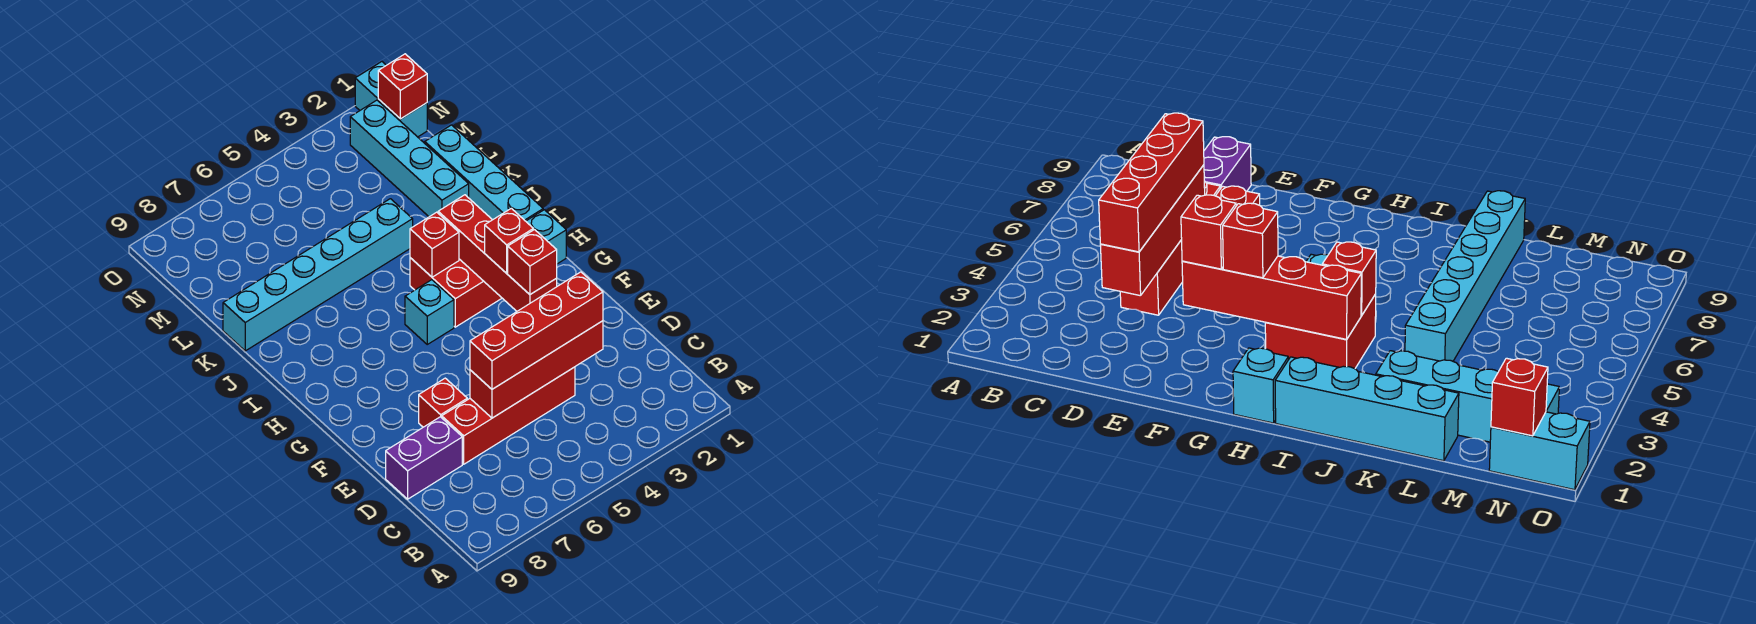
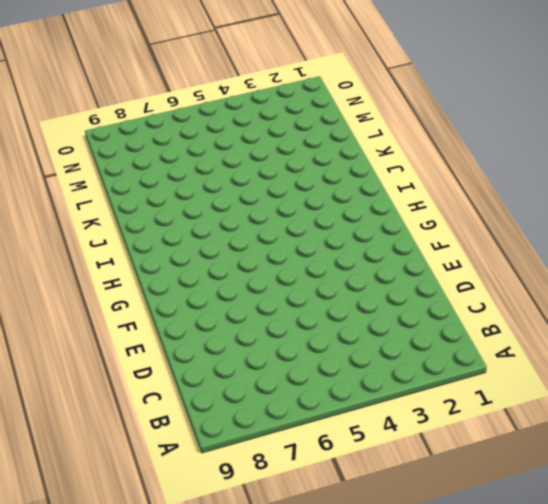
none -> red 1x4 brick [442,367,575,464]
none -> purple 1x2 brick [386,417,462,499]
none -> red 1x1 brick [419,378,467,427]

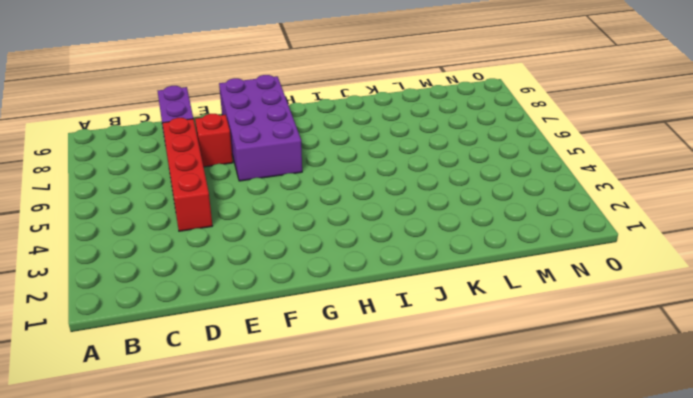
purple 2x4 brick [219,75,302,181] -> none
none -> cyan 1x1 brick [526,210,566,264]
none -> red 2x2 brick [410,258,502,327]
none -> cyan 1x1 brick [405,280,454,344]

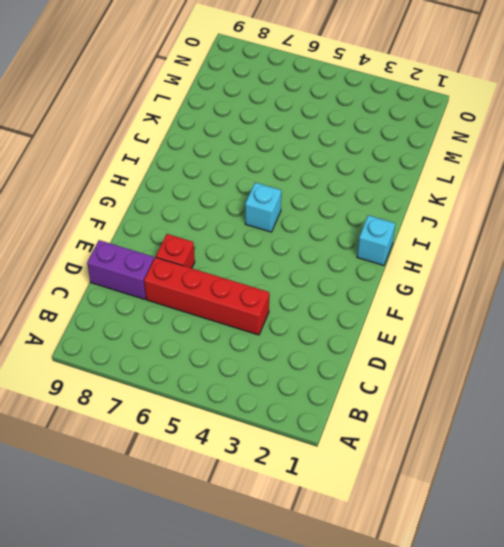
none -> red 2x2 brick [410,258,502,327]
none -> cyan 1x4 brick [425,125,543,221]
none -> cyan 1x4 brick [350,100,469,217]

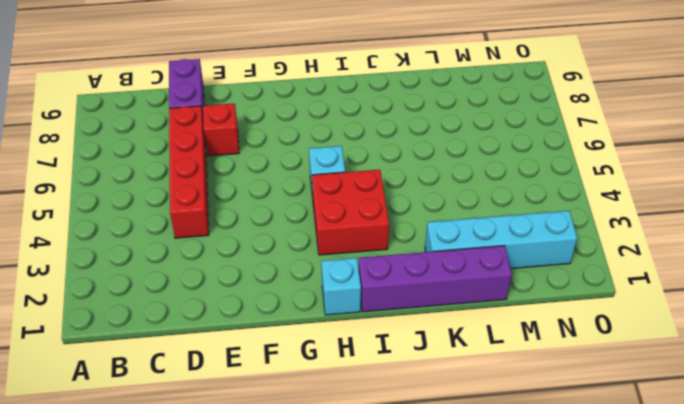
purple 1x4 brick [359,246,512,312] -> cyan 1x4 brick [425,125,543,221]
none -> cyan 1x6 brick [223,199,413,351]
none -> cyan 1x2 brick [355,62,427,137]
none -> red 1x4 brick [470,321,603,418]

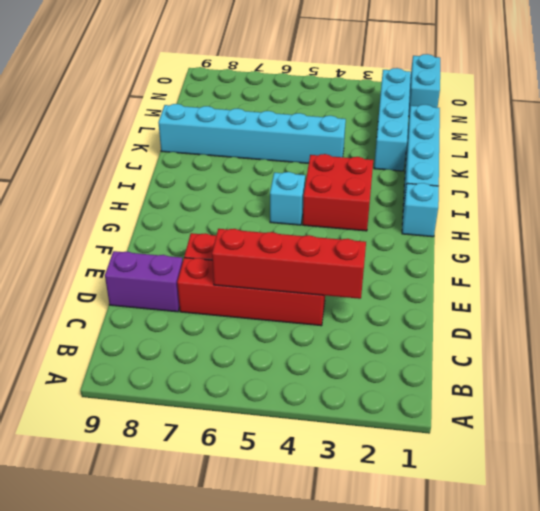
none -> red 1x4 brick [438,195,557,311]
none -> red 1x1 brick [410,212,459,277]
none -> red 1x1 brick [378,54,427,119]

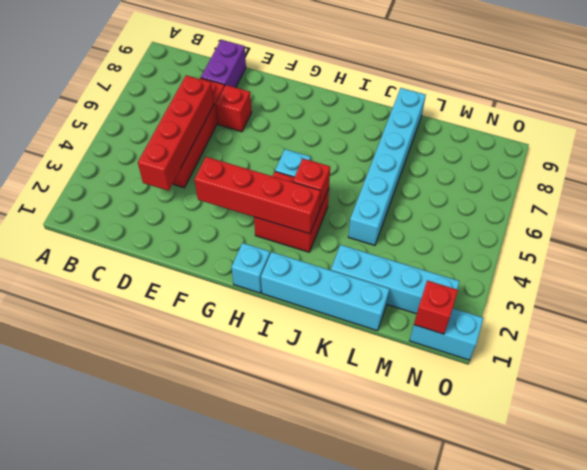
none -> red 1x4 brick [470,272,603,389]
none -> red 1x1 brick [508,230,557,294]
none -> red 1x1 brick [485,208,533,273]

